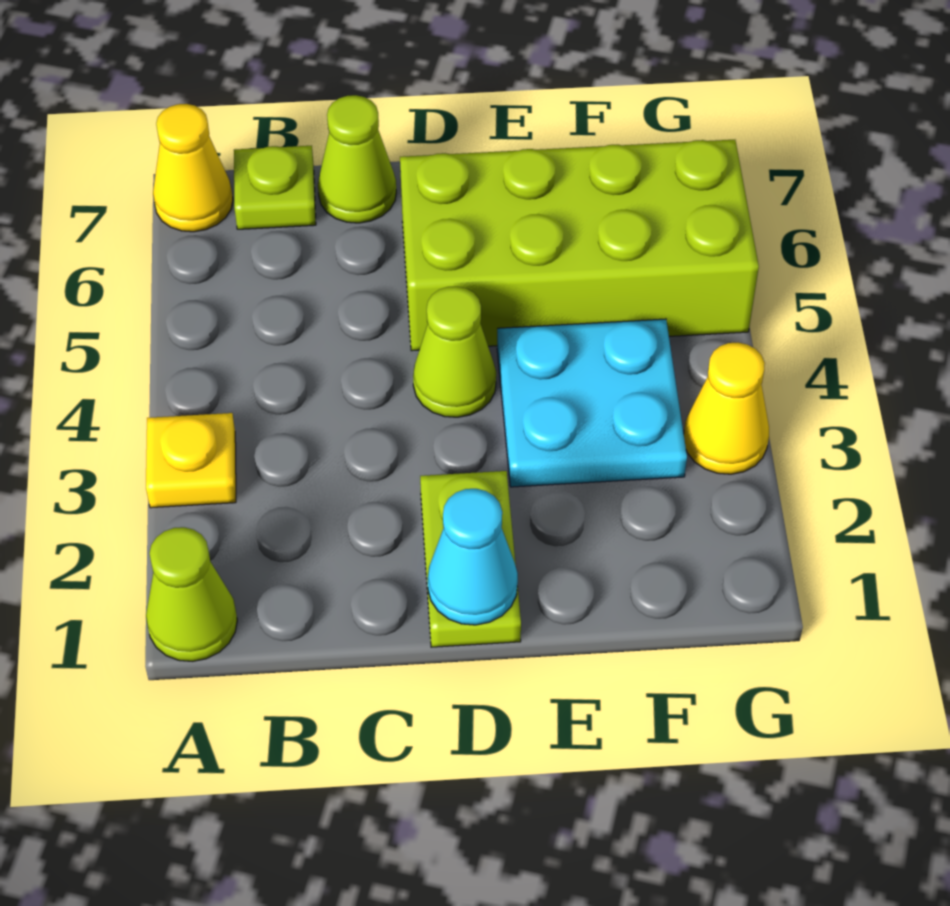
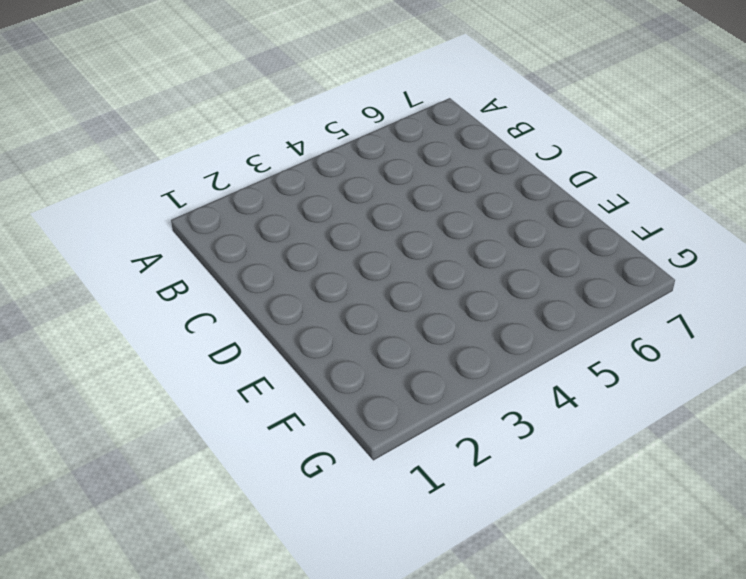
none -> lime 1x1 cone [146,527,237,661]
none -> yellow 1x1 plate [146,413,236,508]

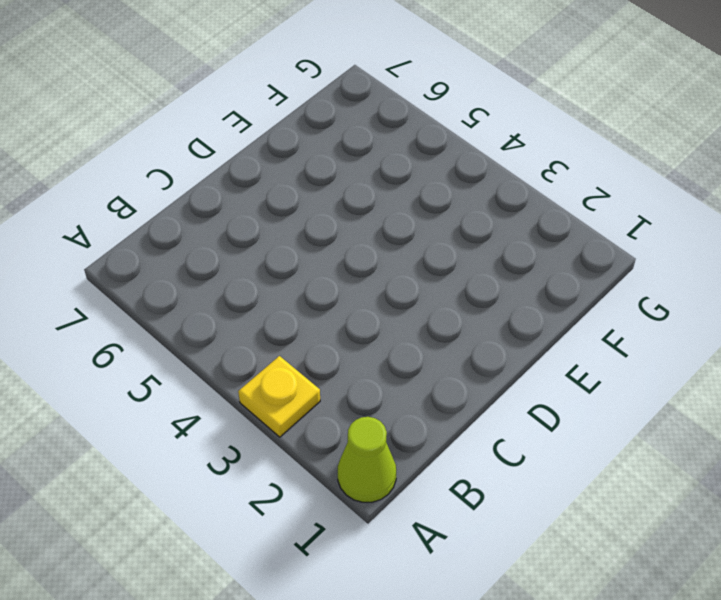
none -> yellow 1x1 cone [153,104,233,232]
none -> lime 1x1 plate [234,146,316,229]

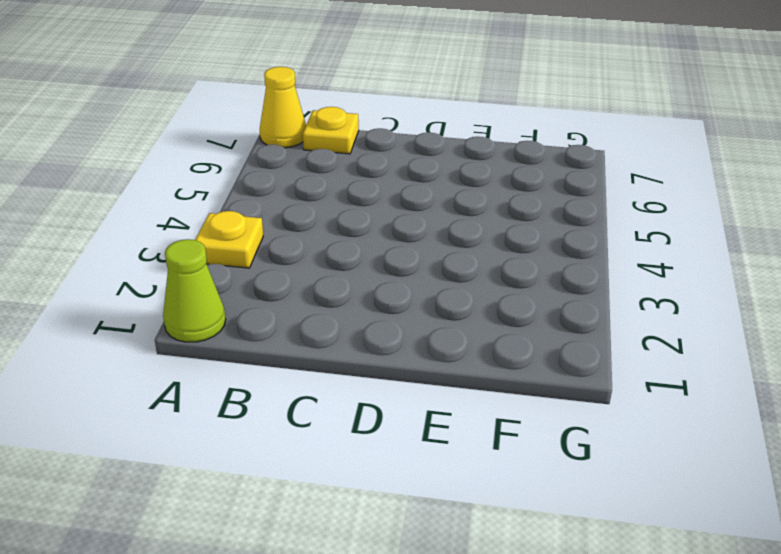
yellow 1x1 plate [303,107,359,154] -> lime 1x1 plate [234,146,316,229]
none -> lime 1x1 cone [318,95,396,223]
none -> lime 1x2 plate [420,471,521,647]

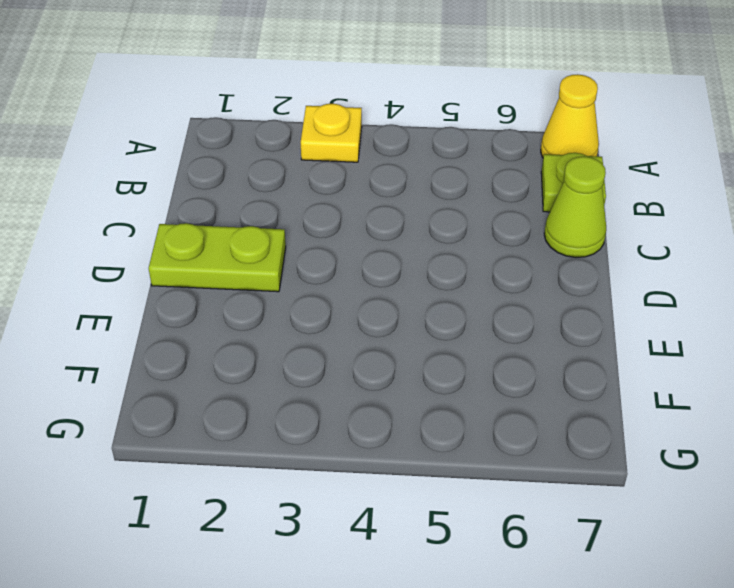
none -> lime 1x1 cone [146,527,237,661]
none -> lime 1x1 cone [413,286,496,417]

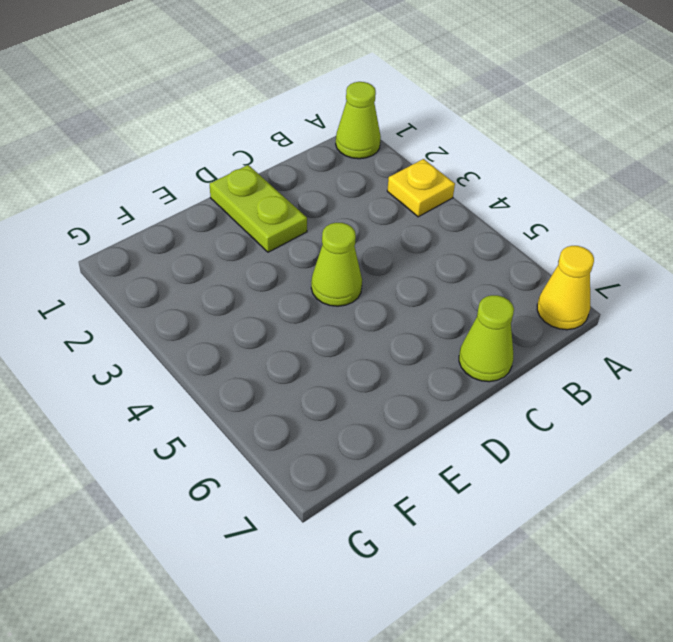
none -> lime 1x1 plate [234,146,316,229]
none -> lime 2x4 brick [400,140,759,351]

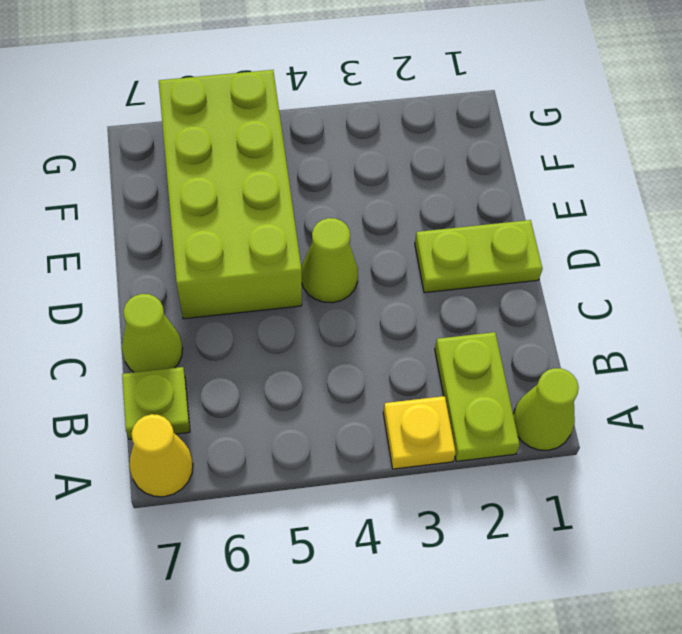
lime 1x2 plate [435,332,520,461] -> none
none -> cyan 2x2 plate [497,319,687,487]
none -> yellow 1x1 cone [684,342,769,474]

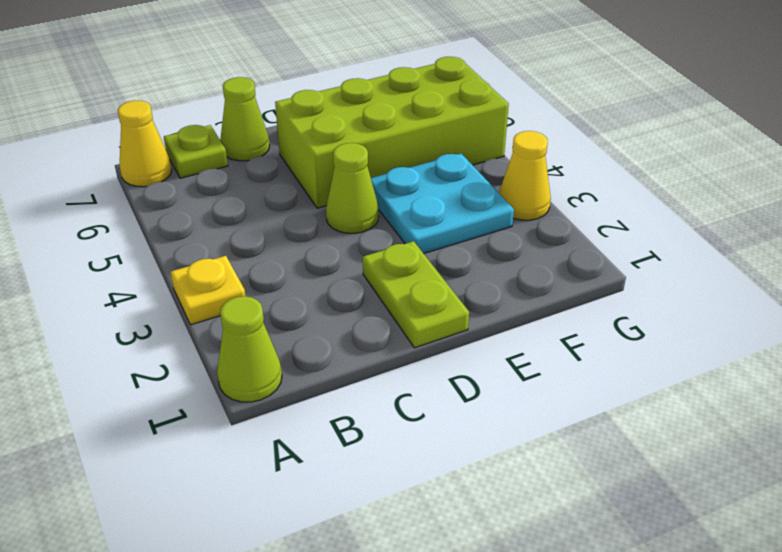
none -> cyan 1x1 cone [428,489,518,625]

